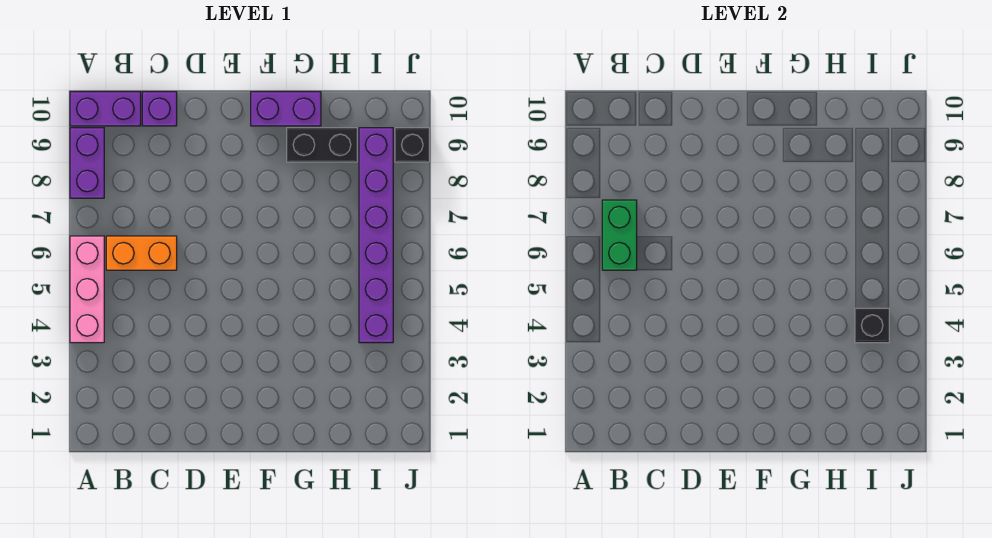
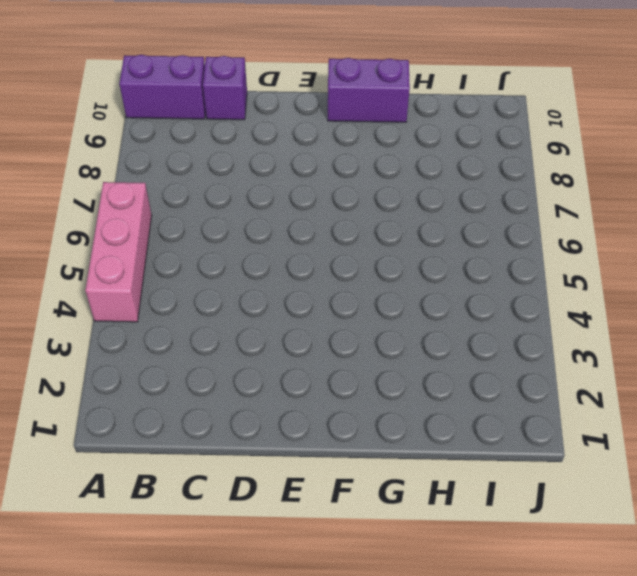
none -> purple 1x2 brick [70,128,104,198]
none -> orange 1x2 brick [106,236,177,270]

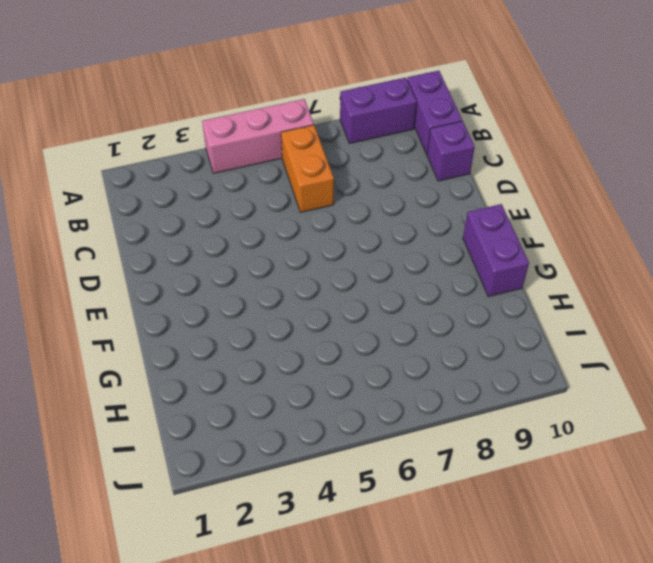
none -> black 1x2 brick [287,128,357,162]
none -> purple 1x6 brick [359,128,393,343]

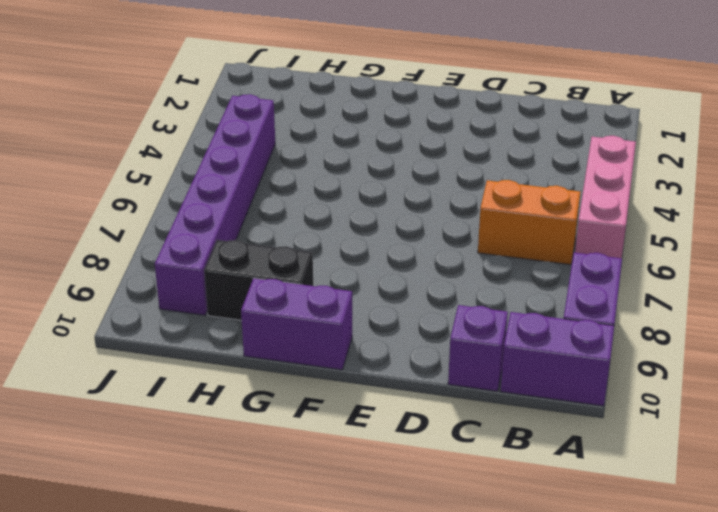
none -> black 1x1 brick [395,128,429,162]
none -> green 1x2 brick [602,200,637,270]

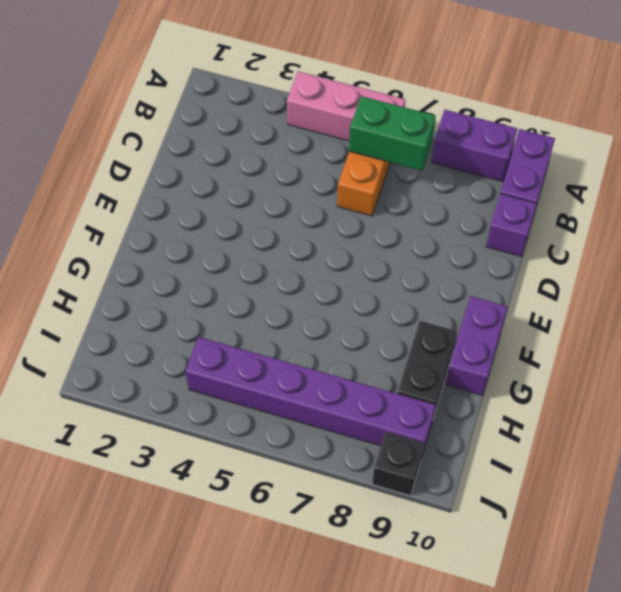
none -> black 1x1 brick [855,308,889,343]

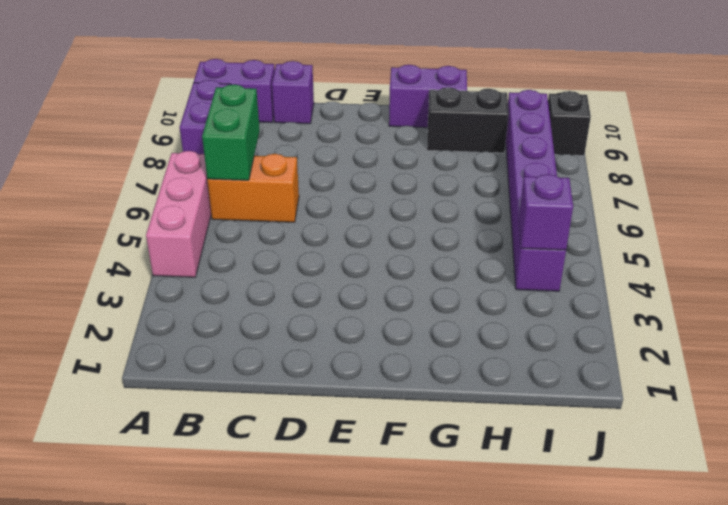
purple 1x1 brick [519,174,573,250] -> black 1x1 brick [855,308,889,343]

